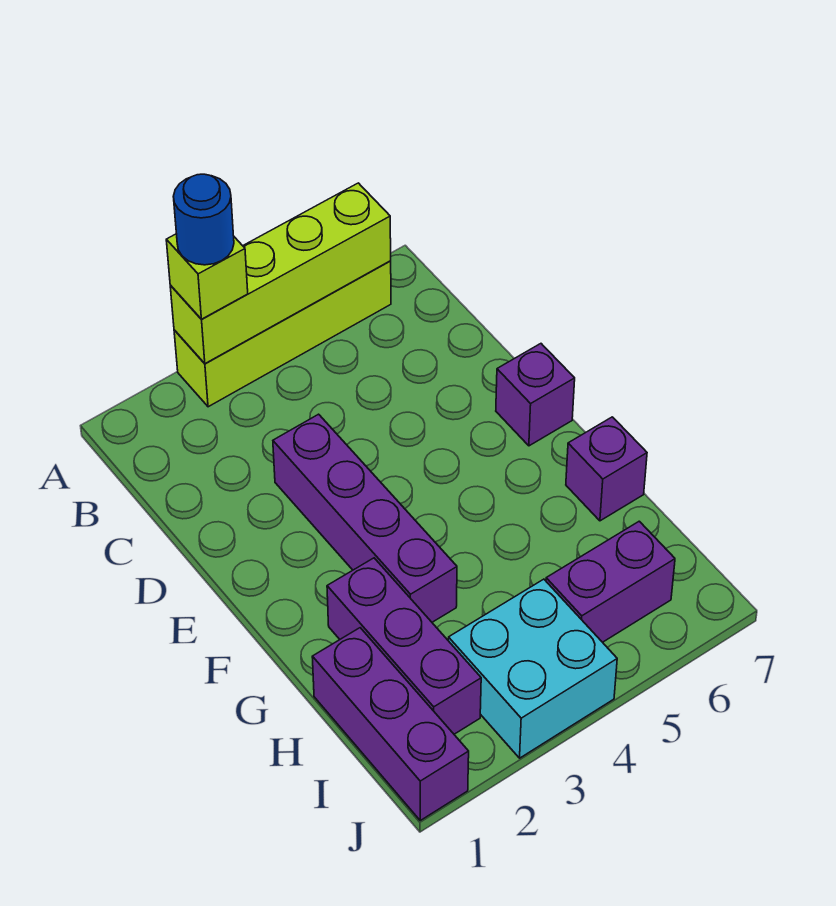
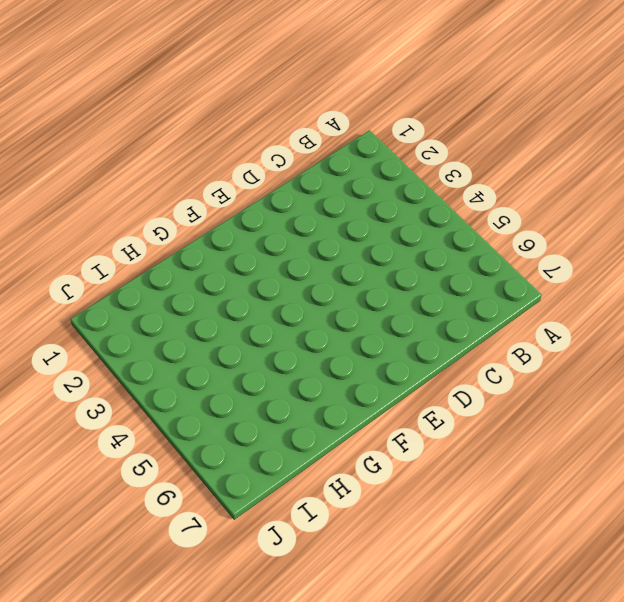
none -> lime 1x4 brick [174,261,391,407]
none -> purple 1x4 brick [273,414,457,622]

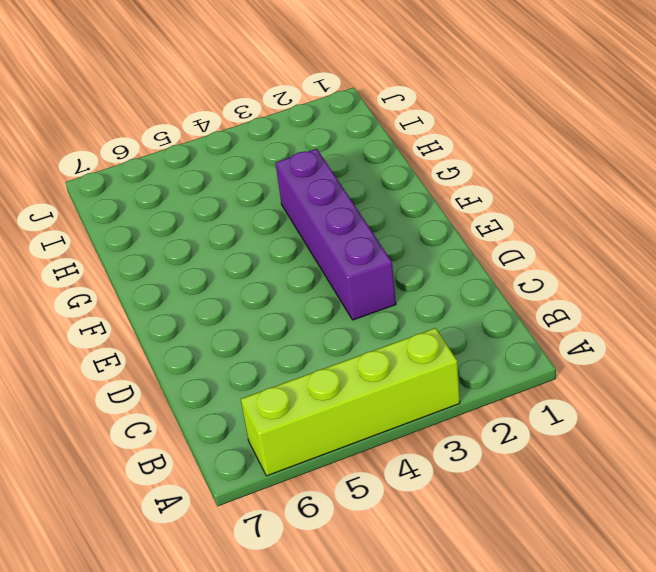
none -> purple 1x1 brick [496,344,575,446]
none -> purple 1x3 brick [327,558,481,734]

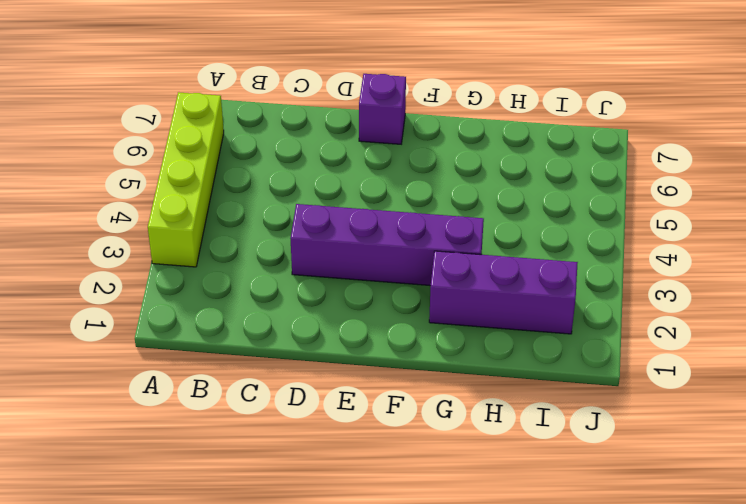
none -> purple 1x1 brick [566,417,647,521]
none -> purple 1x3 brick [312,628,469,820]

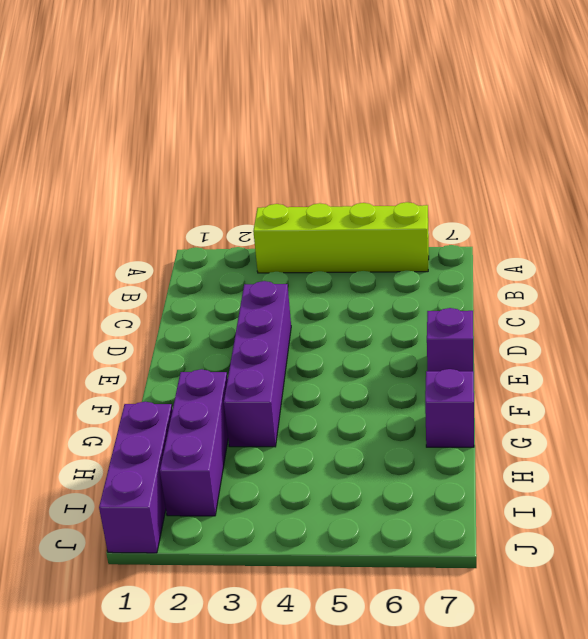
none -> cyan 2x2 brick [448,579,617,758]
none -> purple 1x2 brick [546,521,675,642]

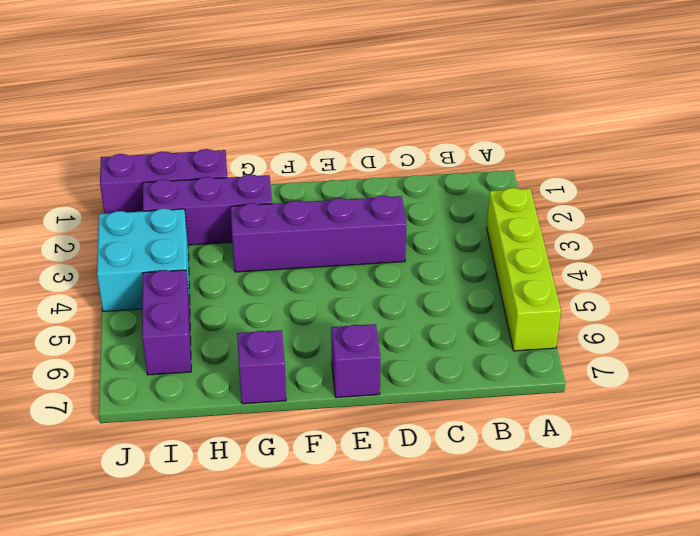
none -> lime 1x4 brick [170,183,391,364]
none -> lime 1x1 brick [166,234,248,319]

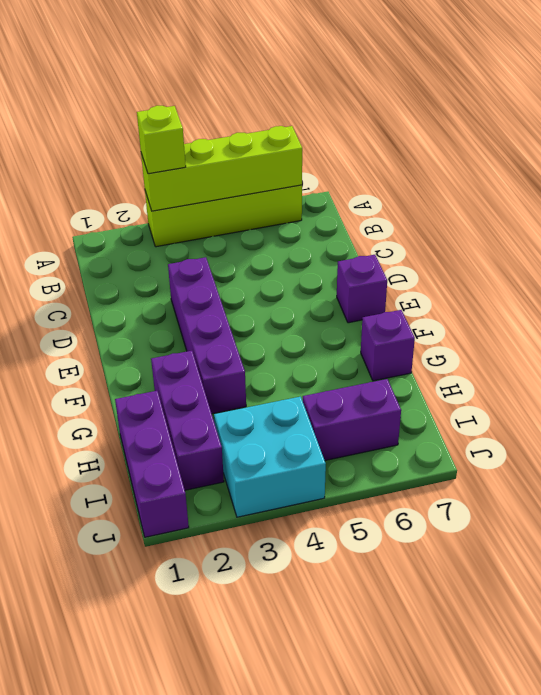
none -> blue 1x1 round brick [173,174,234,265]

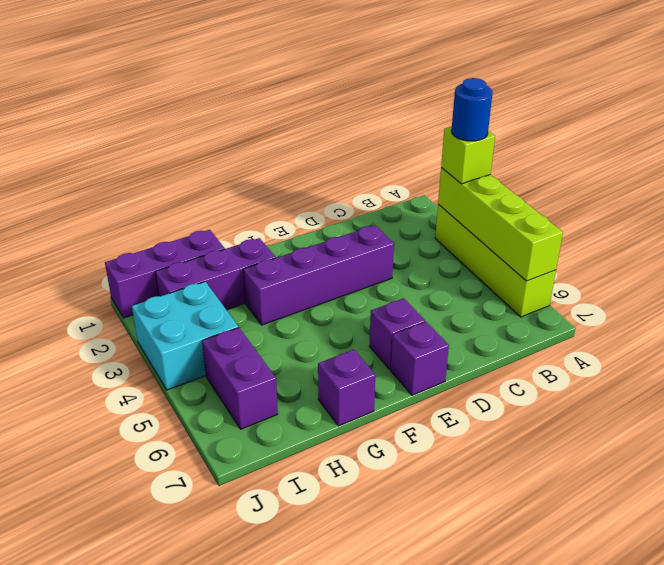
purple 1x1 brick [369,298,425,369] -> none

